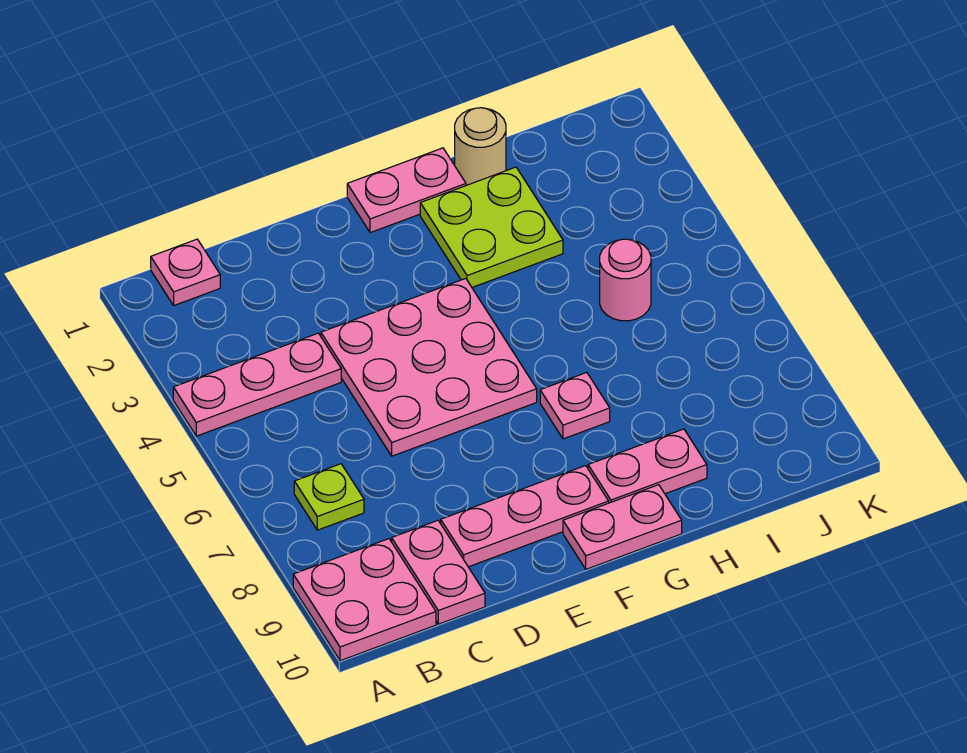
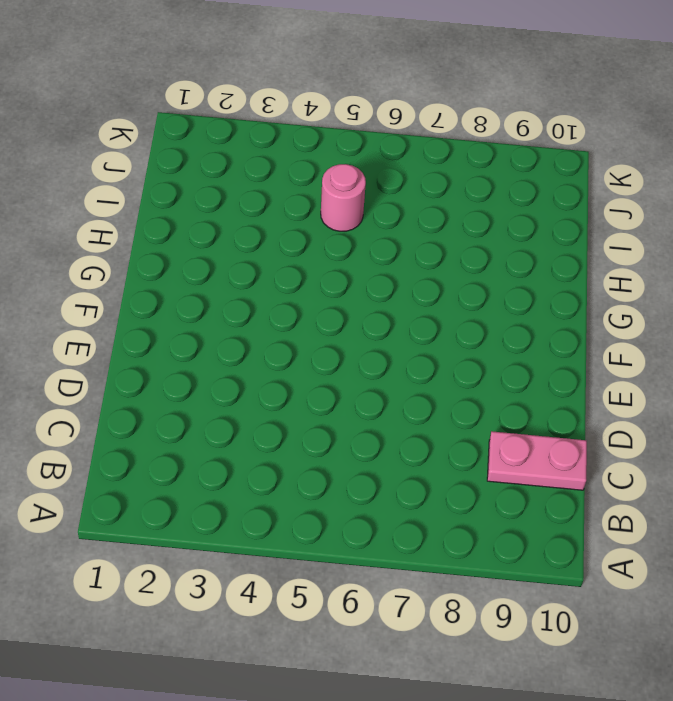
none -> pink 1x3 plate [173,333,341,436]
none -> pink 2x2 plate [293,539,436,661]
none -> pink 1x1 plate [151,239,220,305]

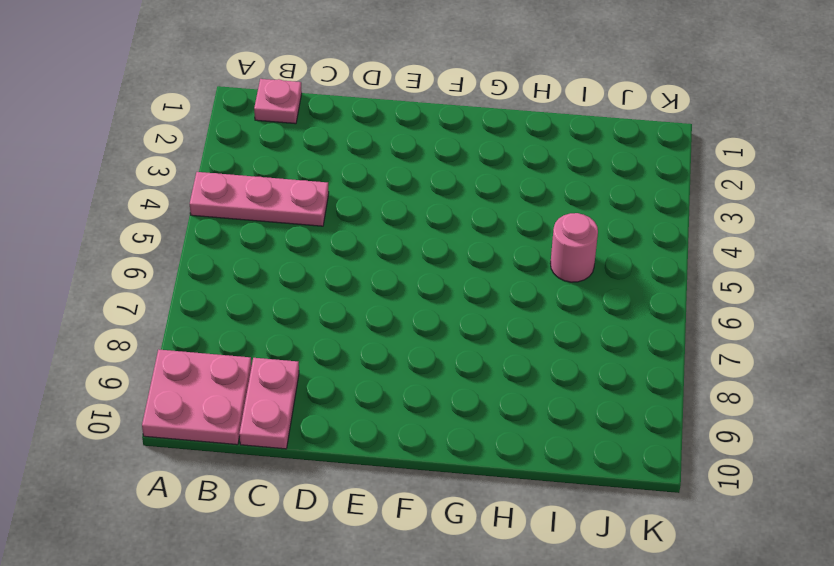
none -> lime 1x1 plate [294,464,364,530]
none -> pink 3x3 plate [321,278,537,456]
none -> pink 1x3 plate [441,466,609,567]

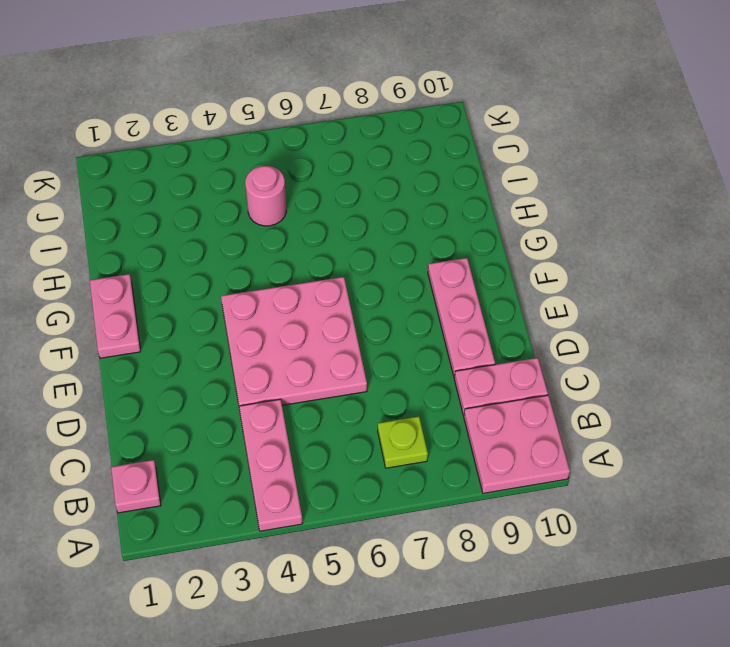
none -> pink 1x2 plate [563,485,682,569]
none -> lime 2x2 plate [420,167,563,287]
none -> pink 1x1 plate [540,372,610,439]

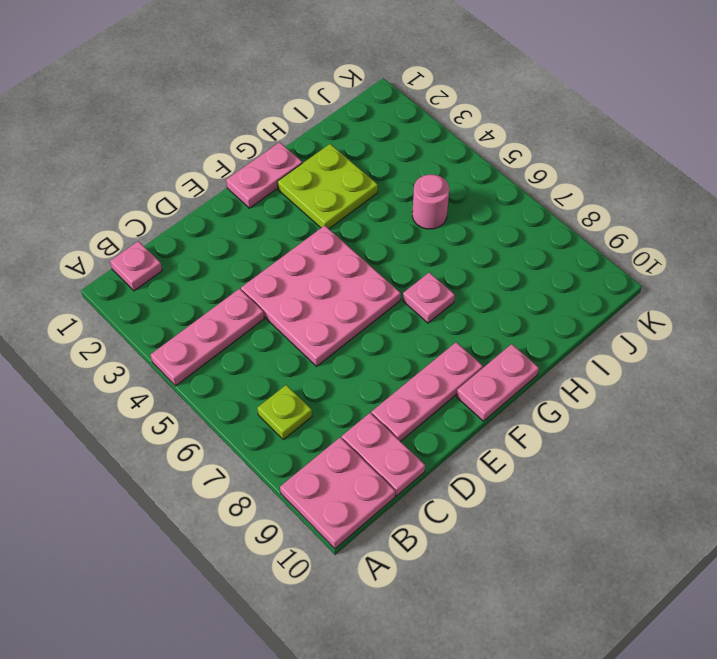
none -> pink 1x2 plate [588,429,707,503]
none -> tan 1x1 round brick [455,108,506,185]

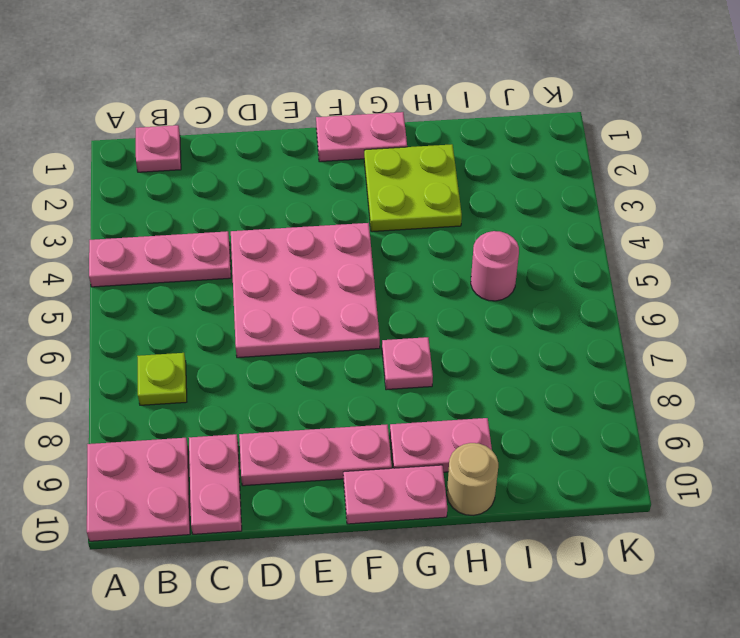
tan 1x1 round brick [447,443,498,515] -> tan 1x1 round brick moved to [455,108,506,185]

